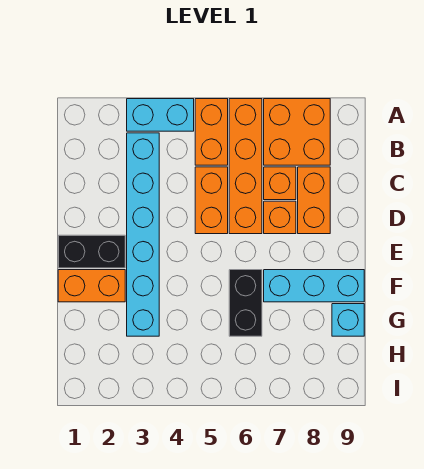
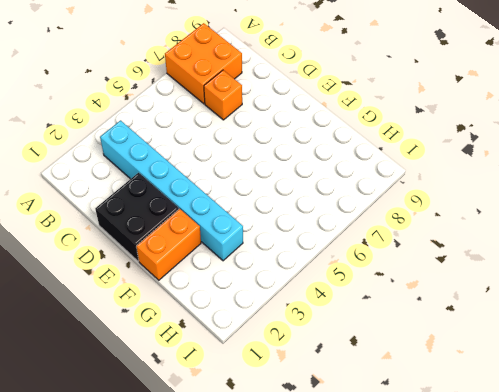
black 2x2 brick [95,173,179,261] -> black 1x2 brick [58,235,125,268]
none -> cyan 1x2 brick [127,99,194,131]
none -> orange 1x2 brick [195,99,228,165]
none -> orange 1x4 brick [229,99,262,234]

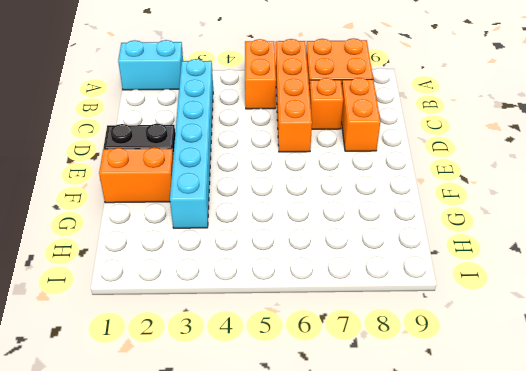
cyan 1x2 brick [118,40,183,90] -> cyan 1x2 brick moved to [127,99,194,131]
none -> orange 1x2 brick [195,167,228,234]
none -> orange 1x1 brick [264,201,296,234]
none -> black 1x2 brick [229,270,262,336]

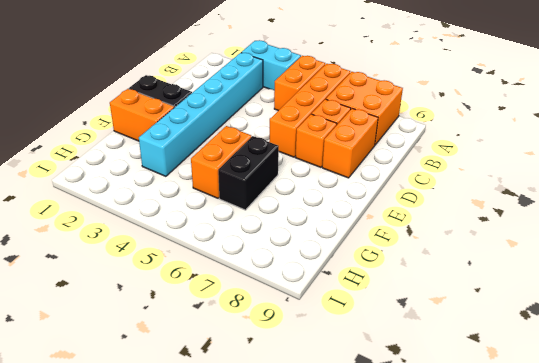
orange 1x2 brick [191,126,251,198] -> orange 1x2 brick moved to [195,167,228,234]
none -> cyan 1x3 brick [264,270,364,302]
none -> cyan 1x1 brick [332,304,364,336]

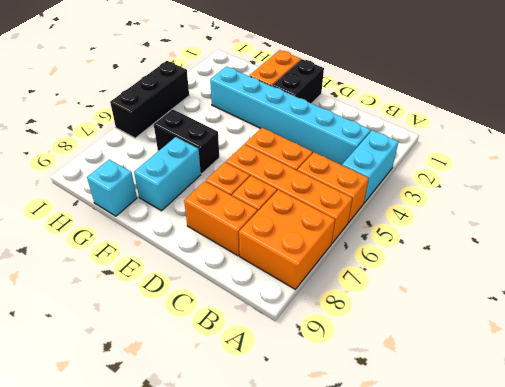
cyan 1x2 brick [134,137,201,211] -> cyan 1x3 brick [264,270,364,302]
black 1x3 brick [110,61,189,138] -> none

